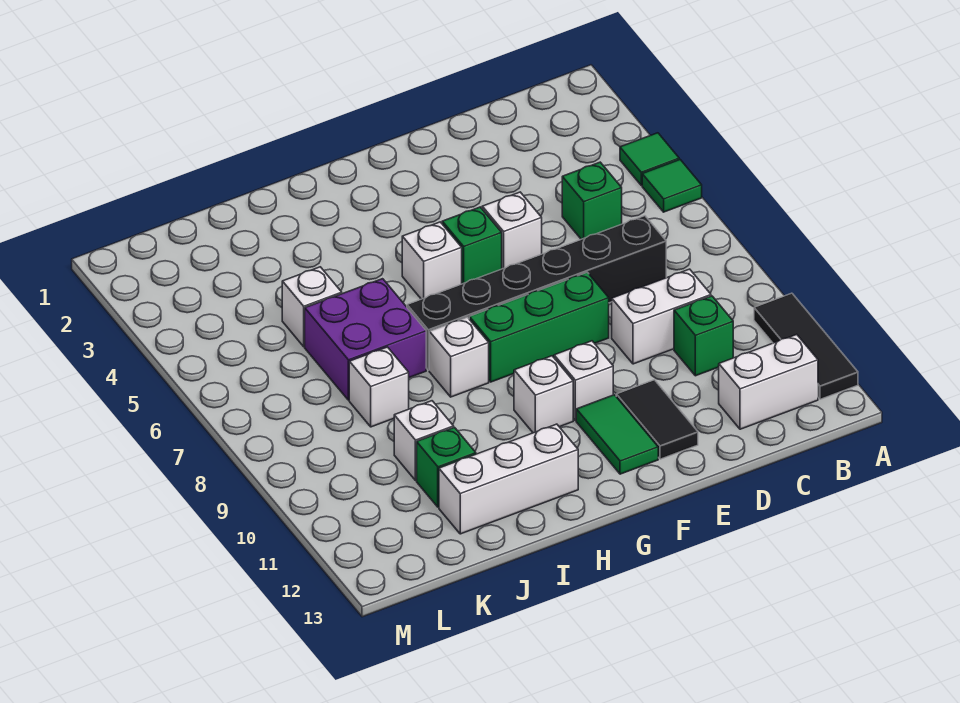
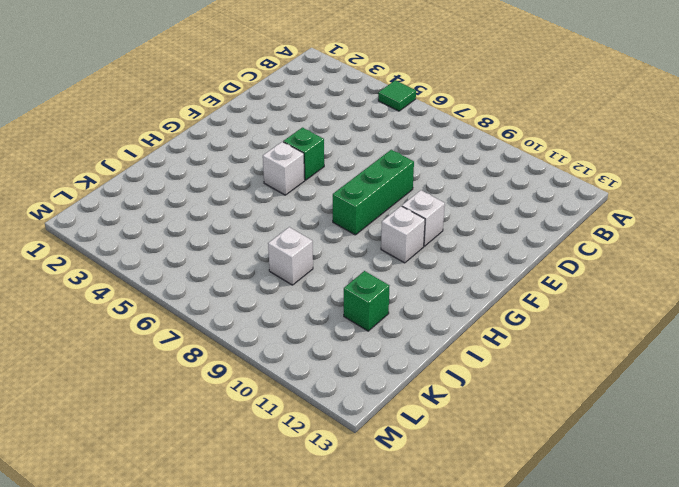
none -> green 1x1 tile [620,133,679,185]
none -> black 1x3 tile [754,293,858,399]
none -> white 1x2 brick [719,334,818,429]

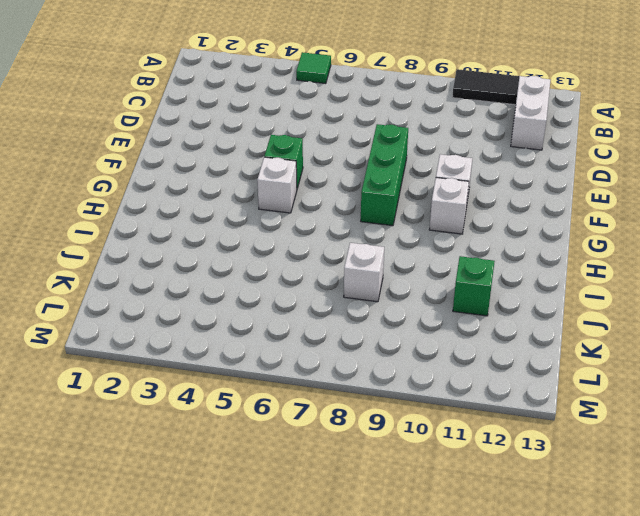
none -> green 1x1 tile [620,133,679,185]
none -> green 1x1 brick [562,162,622,239]
none -> black 1x6 brick [407,216,666,370]

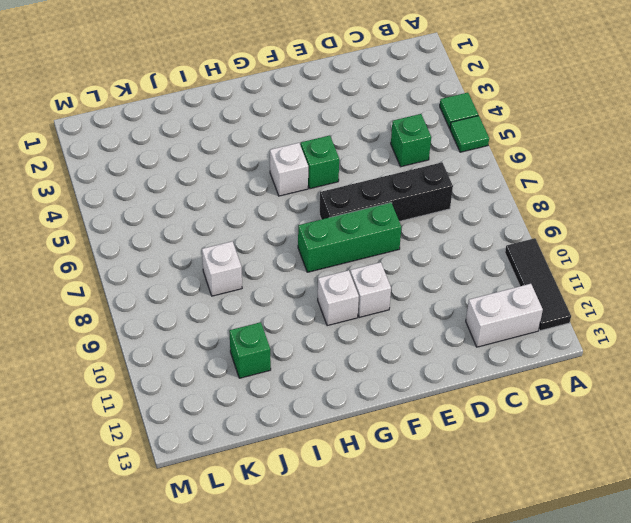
black 1x4 brick [319,162,453,221] -> black 1x6 brick [407,216,666,370]
none -> white 1x2 brick [612,269,711,364]
none -> green 1x1 brick [674,296,733,376]
none -> white 1x1 brick [482,192,542,269]

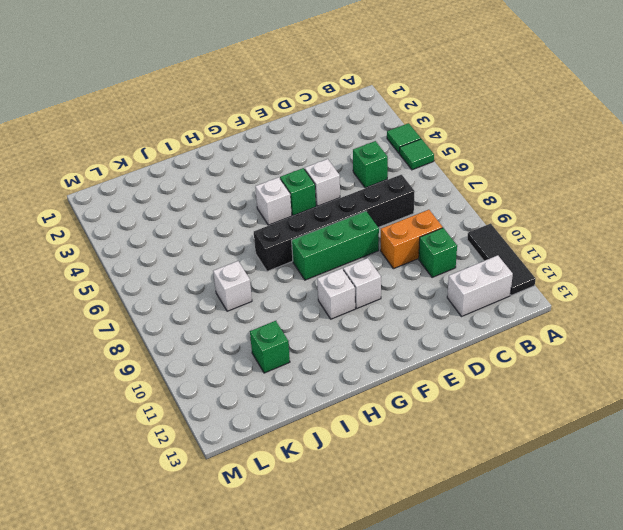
orange 1x2 brick [381,210,443,269] -> white 1x2 brick [612,269,711,364]
none -> black 1x2 tile [616,380,698,459]
none -> green 1x2 tile [576,395,658,474]
none -> white 1x1 brick [429,317,489,397]

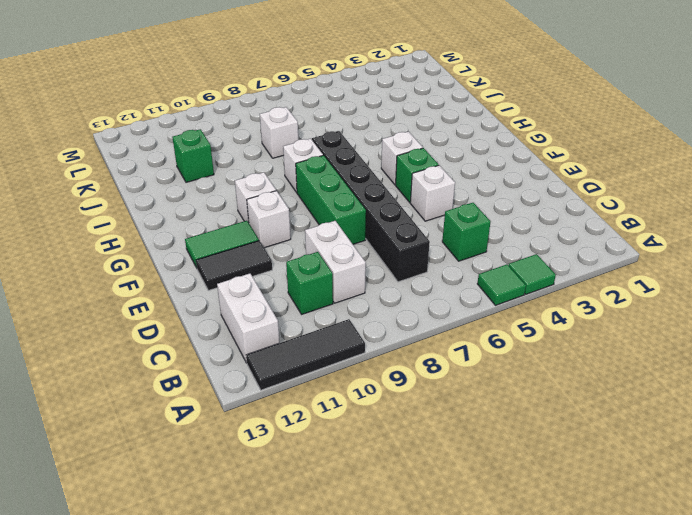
none -> white 1x3 brick [439,424,578,534]
none -> purple 2x2 brick [305,279,426,400]
none -> white 1x1 brick [282,267,342,347]

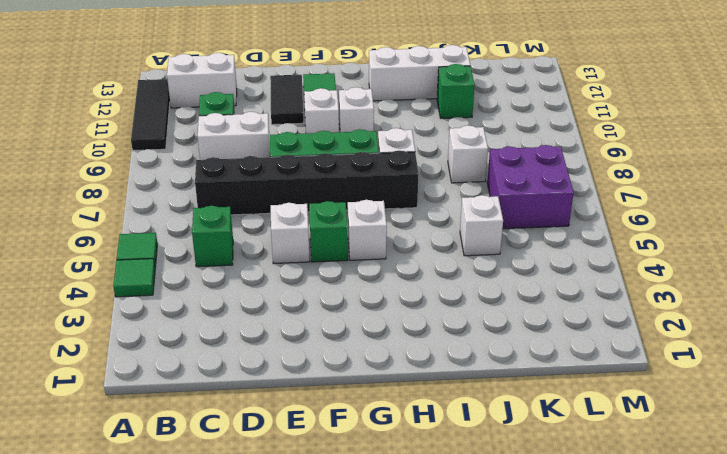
purple 2x2 brick [487,145,574,229] -> purple 2x2 brick moved to [305,279,426,400]
none -> white 1x1 brick [394,401,454,480]

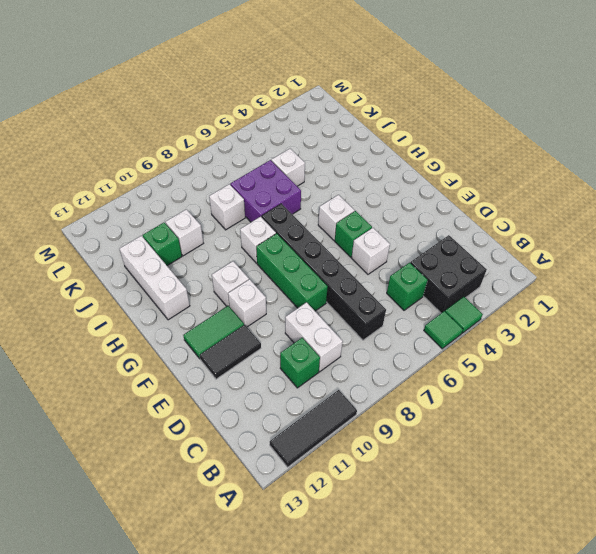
black 2x2 brick [410,235,487,313] -> none
none -> white 1x2 brick [719,334,818,429]

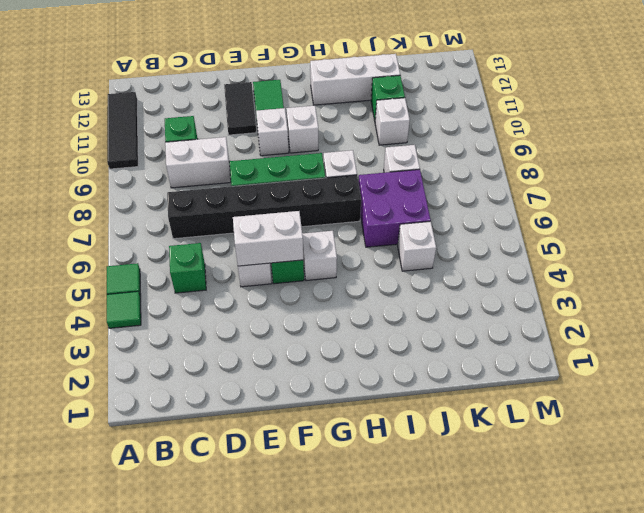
white 1x2 brick [233,211,303,266] -> white 1x2 brick moved to [719,334,818,429]

